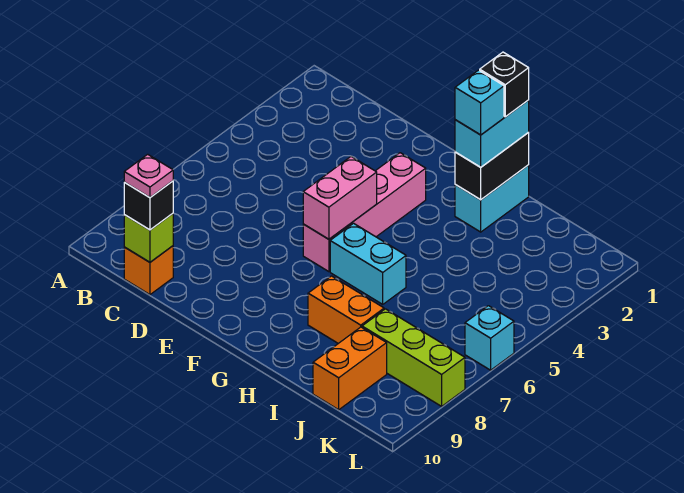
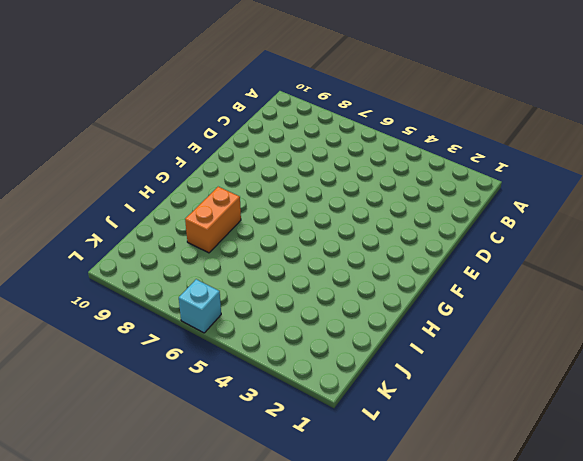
none -> orange 1x1 brick [124,246,173,295]
none -> pink 1x4 brick [303,153,426,272]
none -> cyan 1x2 brick [330,223,406,304]

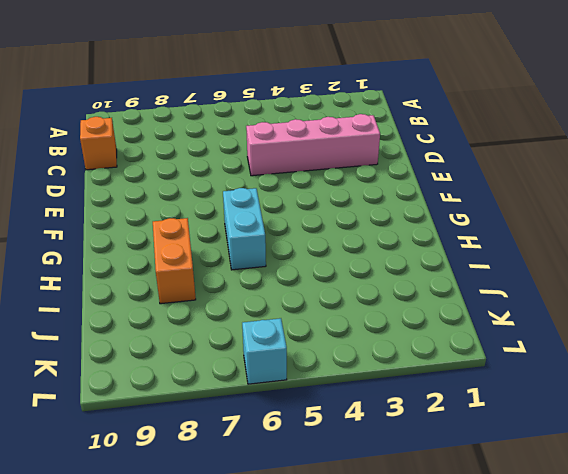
pink 1x4 brick [246,114,380,176] -> pink 1x4 brick moved to [303,153,426,272]
none -> cyan 1x2 brick [455,165,529,232]
none -> lime 1x3 brick [362,309,465,406]
none -> orange 1x2 brick [313,327,387,410]

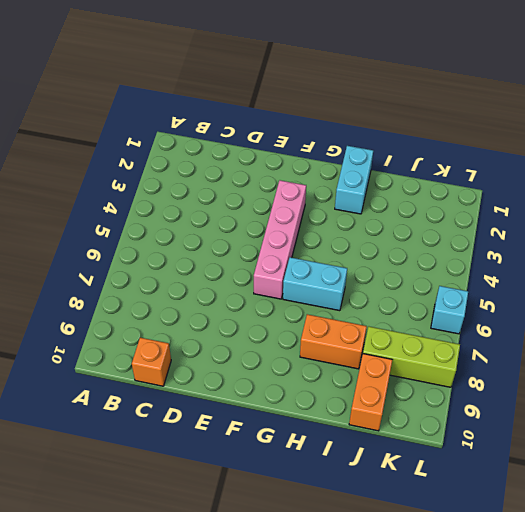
none -> lime 1x1 brick [124,214,173,262]
none -> pink 1x2 brick [303,156,377,239]
none -> black 1x2 brick [455,133,529,200]

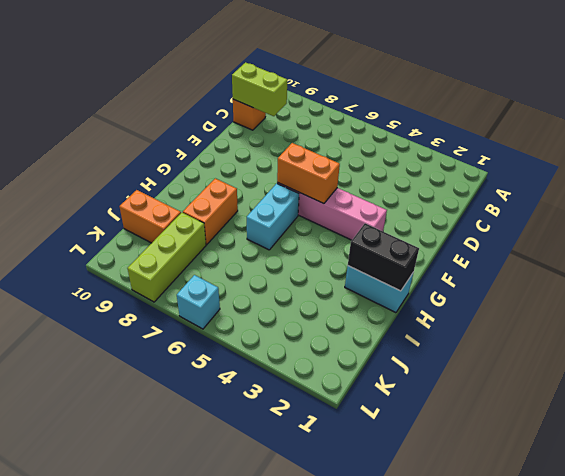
lime 1x2 brick [232,62,287,116] -> lime 1x1 brick [124,214,173,262]
orange 1x2 brick [277,143,340,204] -> pink 1x2 brick [303,156,377,239]
none -> black 1x1 brick [124,181,173,230]
none -> cyan 1x2 brick [455,100,529,167]
none -> pink 1x1 plate [124,154,173,197]

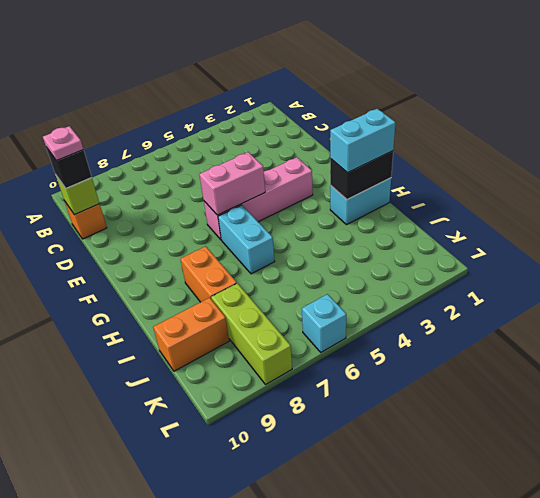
none -> black 1x1 brick [480,52,529,117]
none -> cyan 1x1 brick [455,70,504,135]

